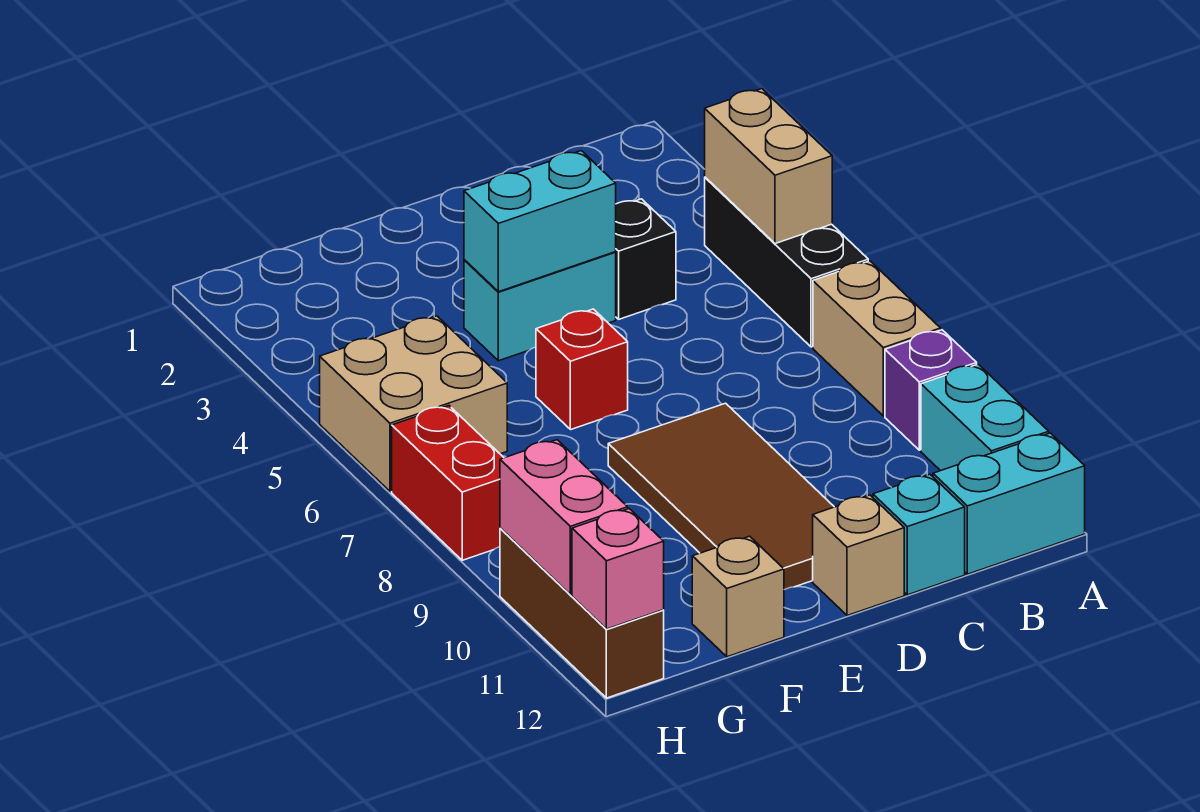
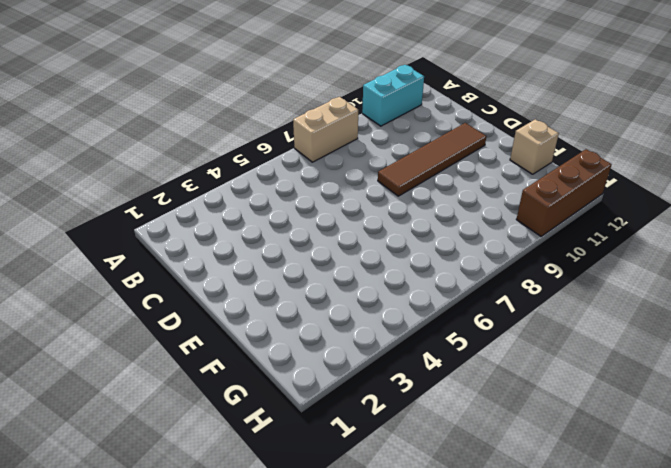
brown 1x4 tile [378,123,486,196] -> brown 2x4 tile [608,403,834,590]
none -> black 1x3 brick [705,177,868,347]
none -> purple 1x1 brick [885,330,977,450]
none -> cyan 1x2 brick [933,433,1085,574]

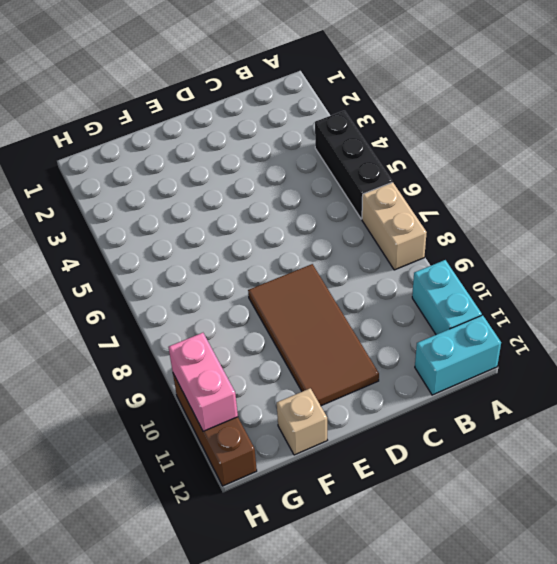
none -> purple 1x1 brick [885,330,977,450]
none -> black 1x1 brick [616,199,676,319]
none -> cyan 1x1 brick [873,474,965,595]

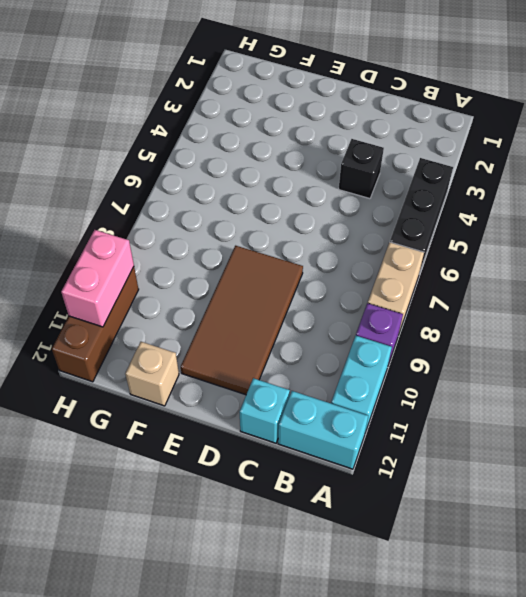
none -> cyan 1x2 brick [464,252,616,361]
none -> tan 1x1 brick [813,495,904,616]
none -> red 1x1 brick [536,309,628,430]

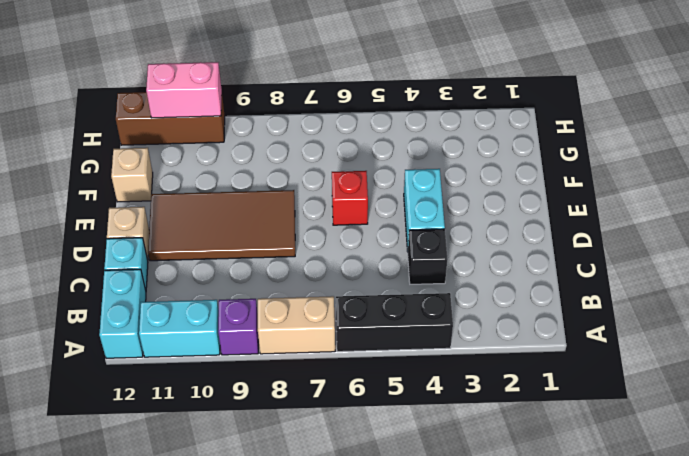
none -> tan 2x2 brick [320,316,507,492]
none -> red 1x2 brick [392,406,504,560]
none -> tan 1x2 brick [705,89,832,244]

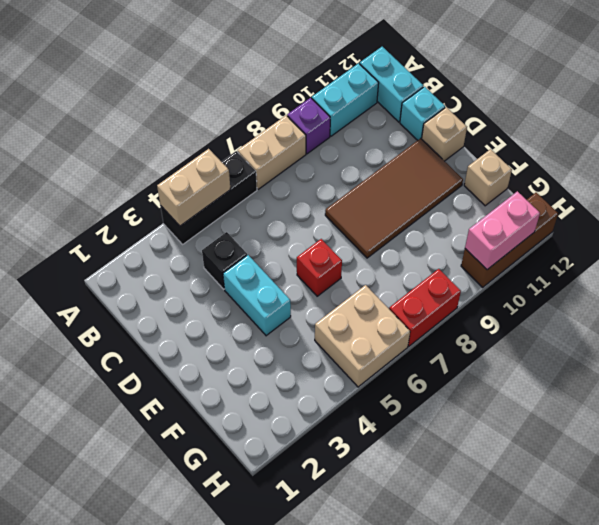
none -> cyan 1x2 brick [464,151,616,292]
none -> pink 1x1 brick [572,509,664,629]

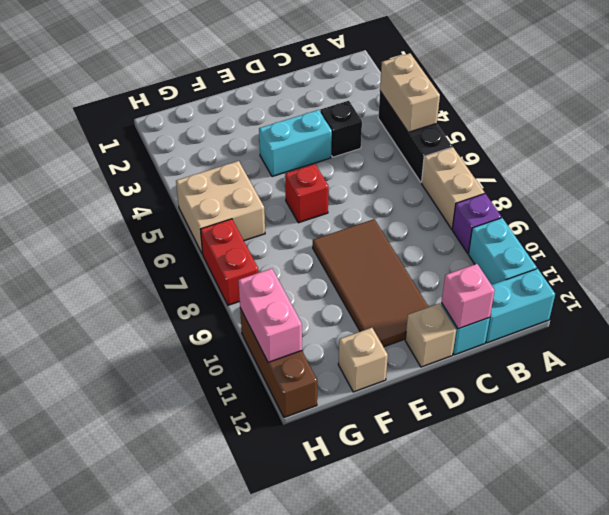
pink 1x1 brick [441,264,495,329] -> pink 1x1 brick moved to [572,509,664,629]
none -> cyan 1x2 brick [464,151,616,292]

